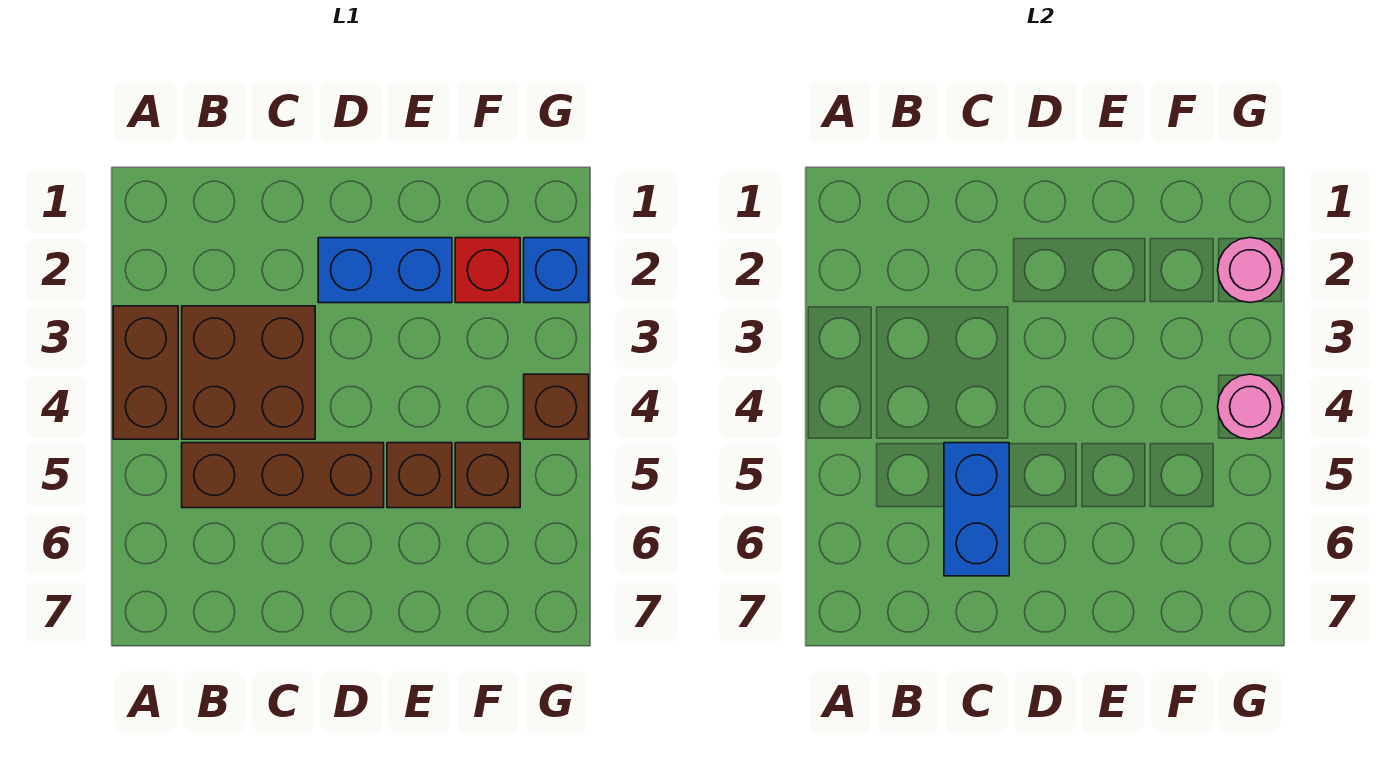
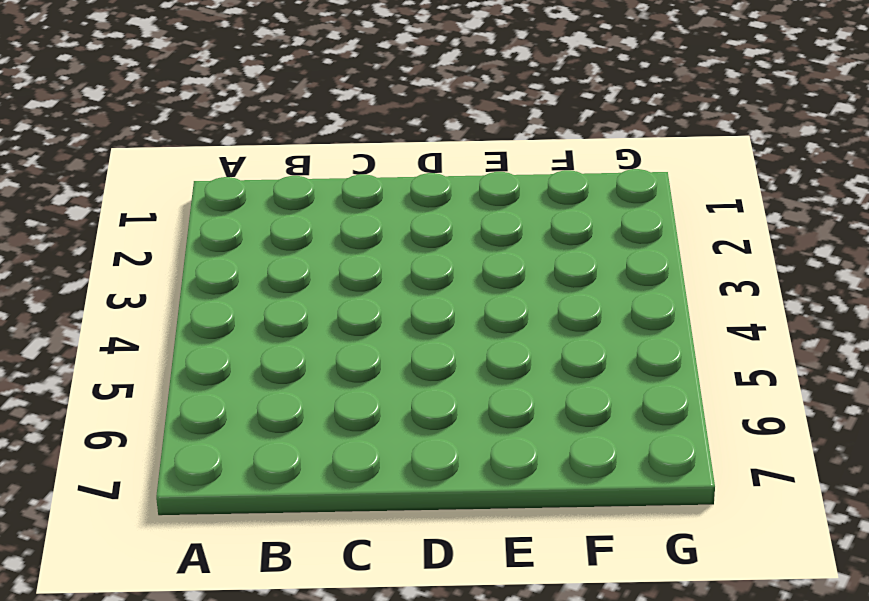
none -> brown 1x2 brick [113,306,178,439]
none -> brown 2x2 brick [182,306,315,439]
none -> brown 1x3 brick [182,443,384,508]

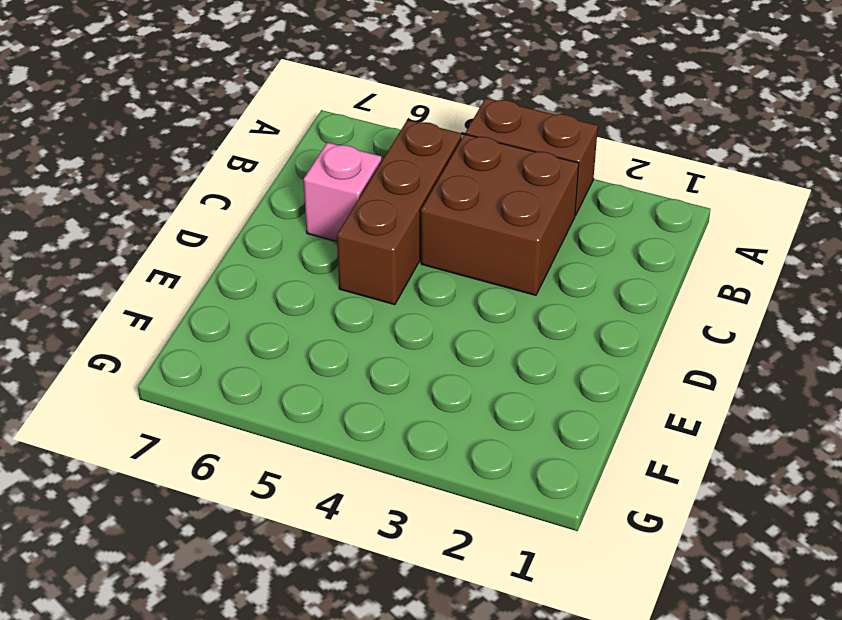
pink 1x1 brick [304,142,382,241] -> none
none -> blue 1x2 brick [318,238,452,303]
none -> brown 1x1 brick [387,443,452,508]
none -> red 1x1 brick [455,238,520,303]

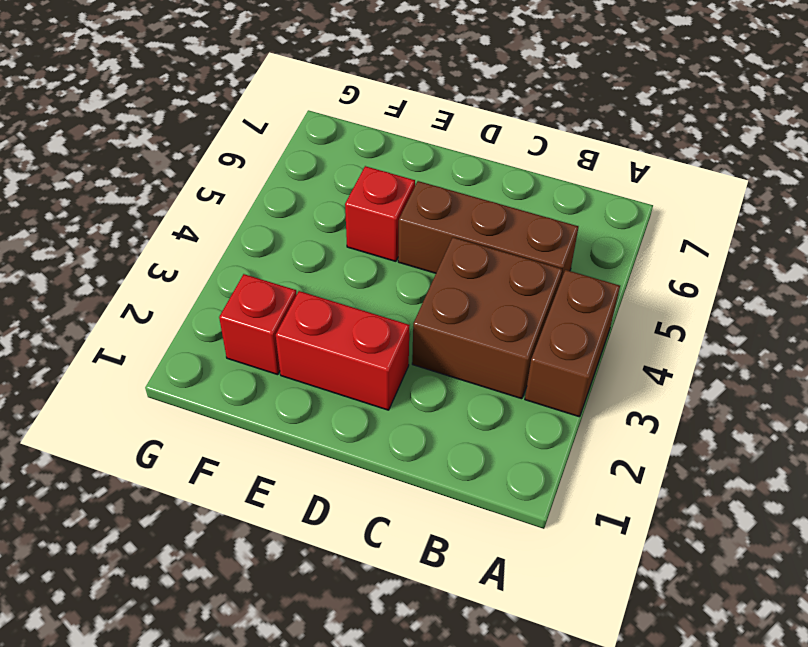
red 1x2 brick [276,291,410,410] -> blue 1x2 brick [318,238,452,303]
red 1x1 brick [345,166,415,261] -> brown 1x1 brick [387,443,452,508]
none -> brown 1x1 brick [455,443,520,508]
none -> blue 1x1 brick [524,238,589,303]
none -> brown 1x1 brick [524,374,589,439]

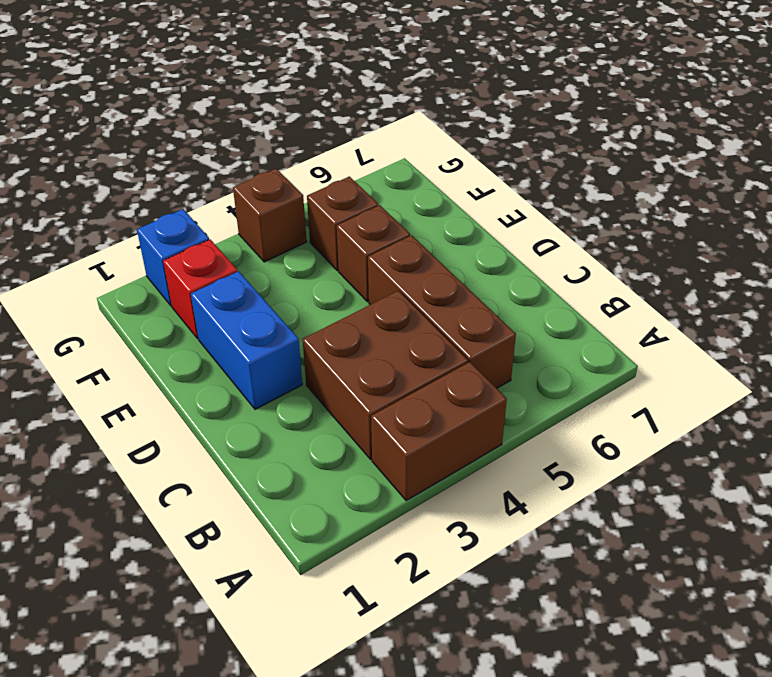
none -> blue 1x2 brick [944,443,1009,576]
none -> pink 1x1 round brick [1218,238,1283,303]
none -> pink 1x1 round brick [1218,374,1283,439]

